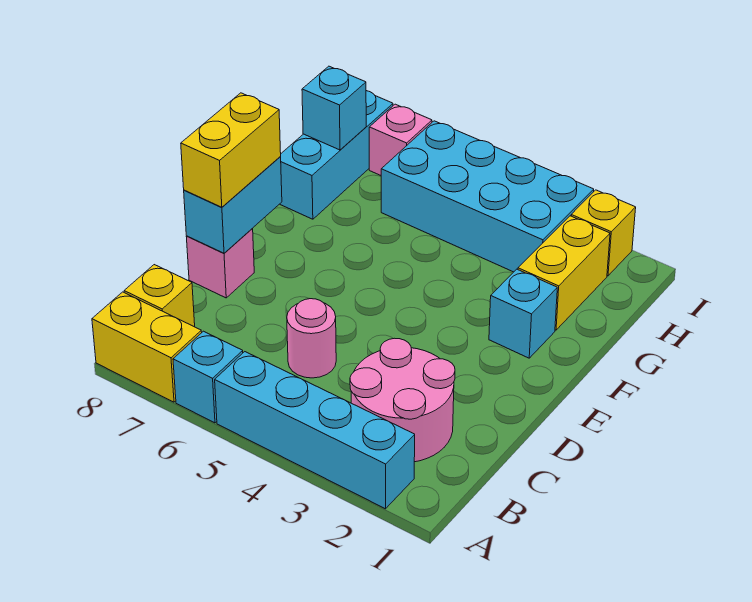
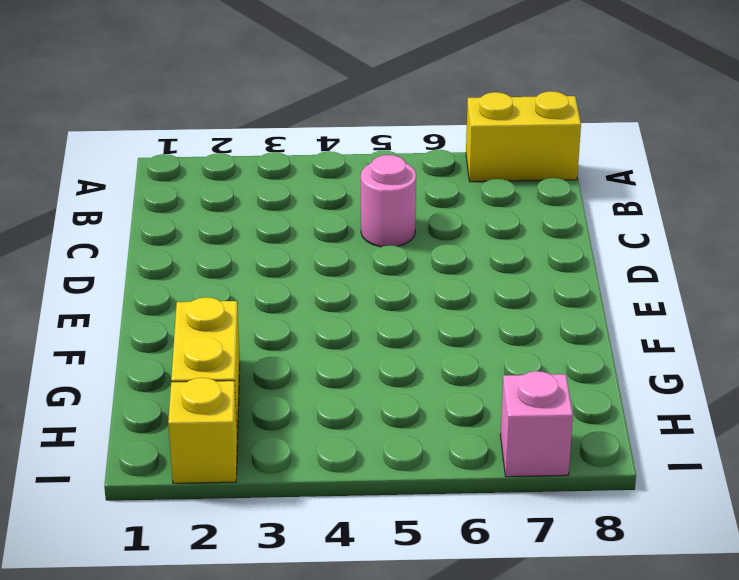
none -> cyan 1x4 brick [215,352,415,509]
none -> cyan 1x1 brick [173,331,243,423]
none -> pink 2x2 round brick [350,338,455,462]

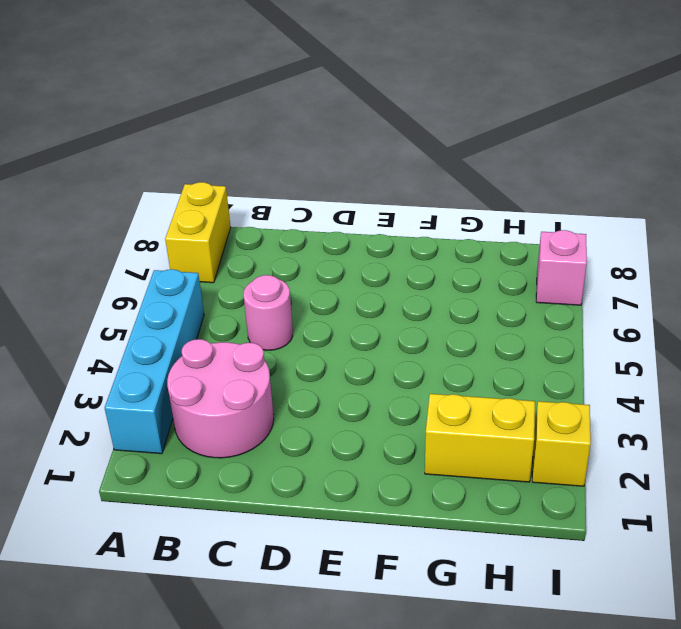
none -> cyan 1x1 brick [173,331,243,423]
none -> yellow 1x1 brick [124,265,195,327]
none -> pink 1x1 brick [186,229,254,298]

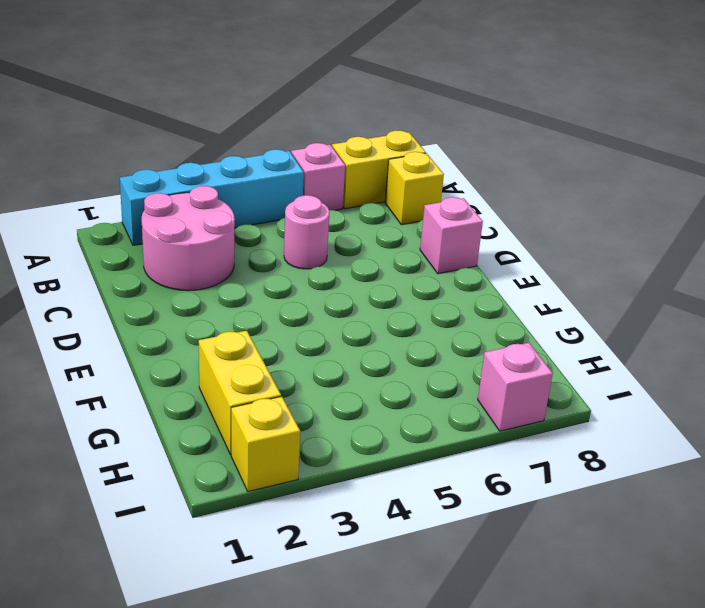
pink 1x1 brick [291,143,345,210] -> cyan 1x1 brick [173,331,243,423]
none -> cyan 1x1 brick [489,269,557,358]
none -> cyan 1x3 brick [280,91,393,219]
none -> cyan 2x4 brick [381,121,594,272]

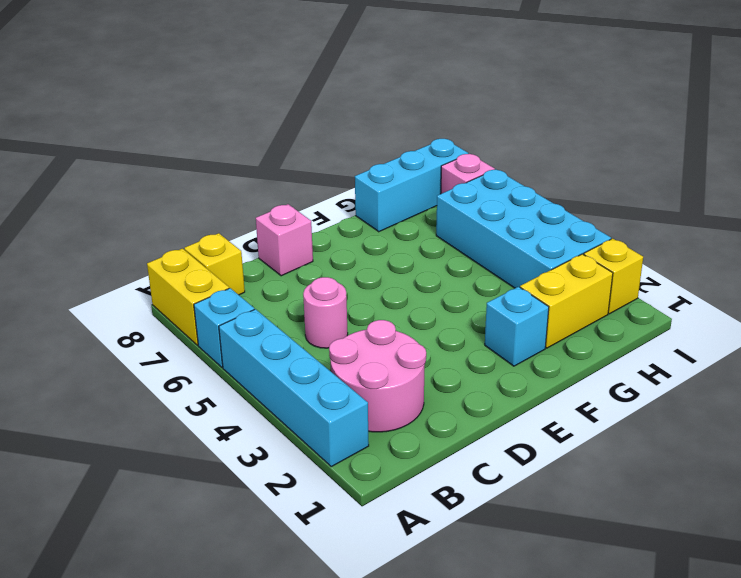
none -> cyan 1x2 brick [184,157,282,253]
none -> cyan 1x1 brick [302,66,366,150]
none -> yellow 1x2 brick [181,93,281,207]

